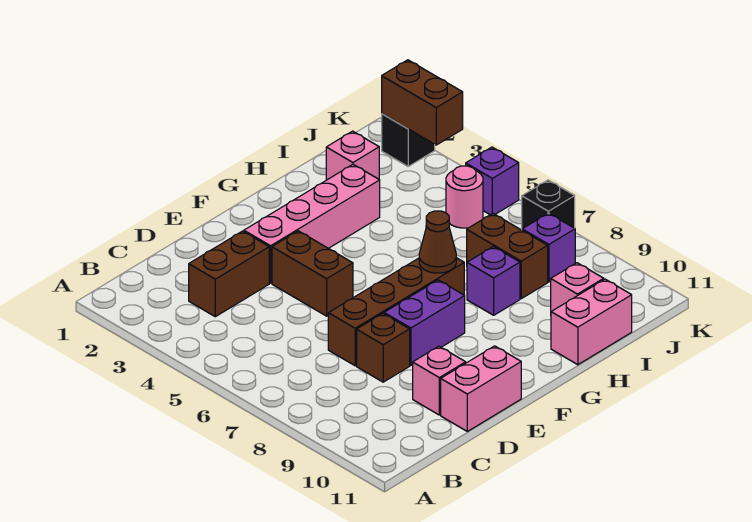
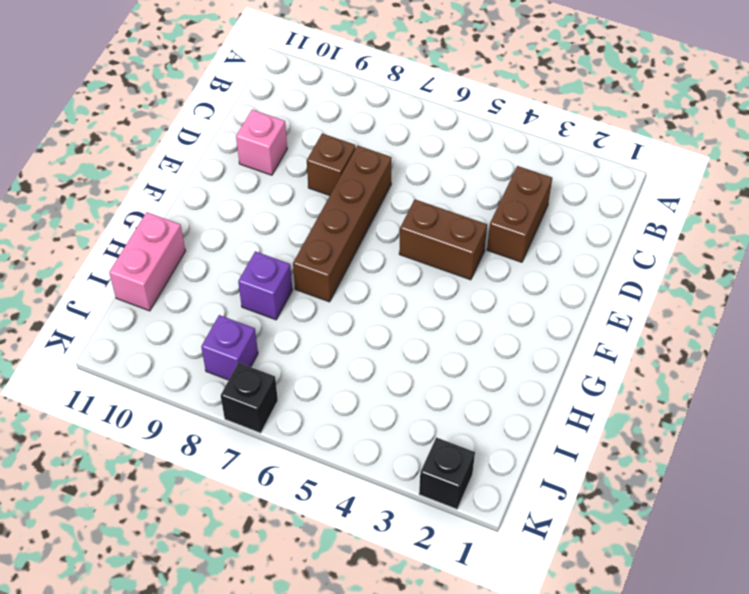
none -> pink 1x2 brick [441,346,521,431]
none -> pink 1x4 brick [244,165,380,283]
none -> purple 1x2 brick [384,280,465,365]

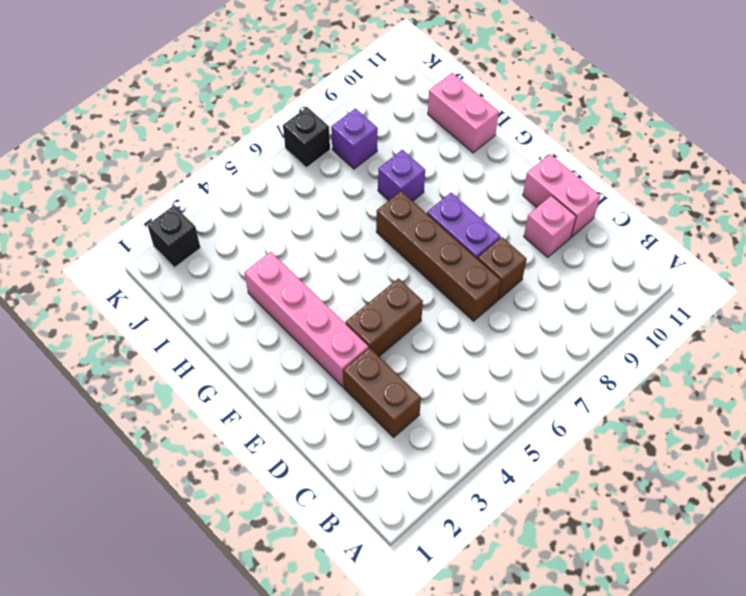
none -> pink 1x1 brick [326,131,379,180]
none -> brown 1x2 brick [467,213,548,299]
none -> pink 1x1 brick [551,263,604,311]

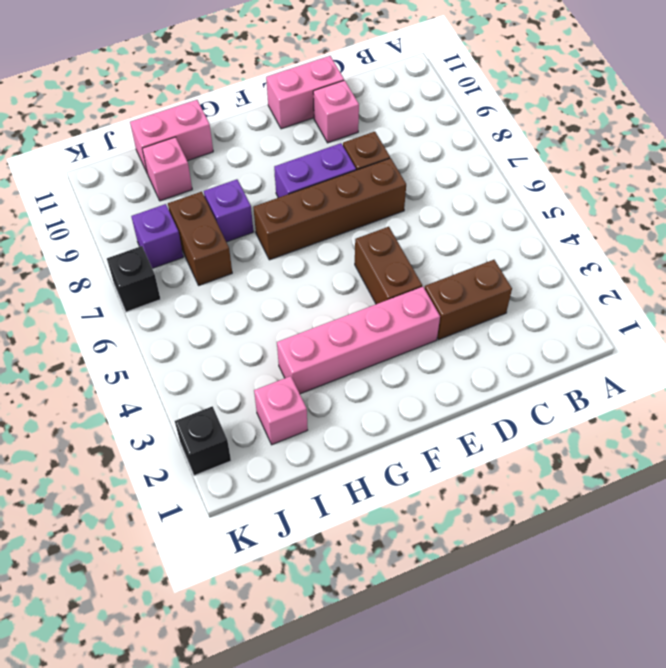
none -> pink 1x1 round brick [446,166,483,228]
none -> purple 1x1 brick [466,147,519,215]
none -> brown 1x1 cone [419,211,456,273]

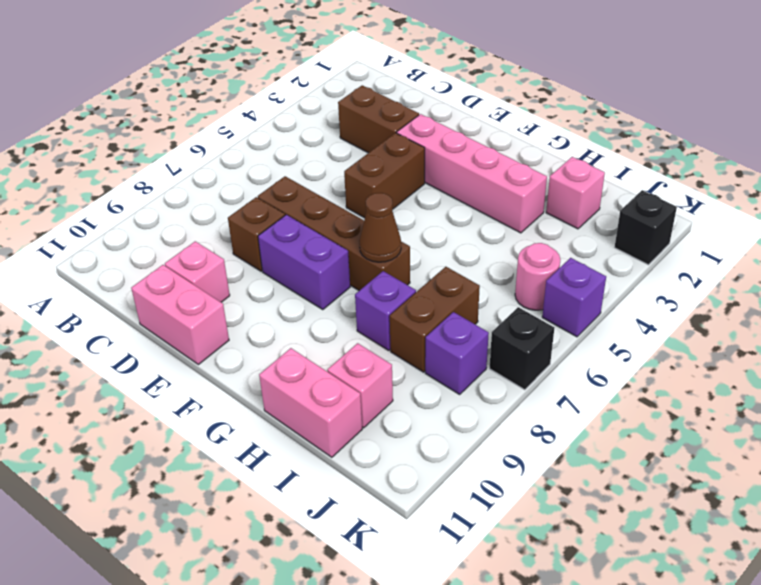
none -> brown 1x2 brick [382,60,463,145]

